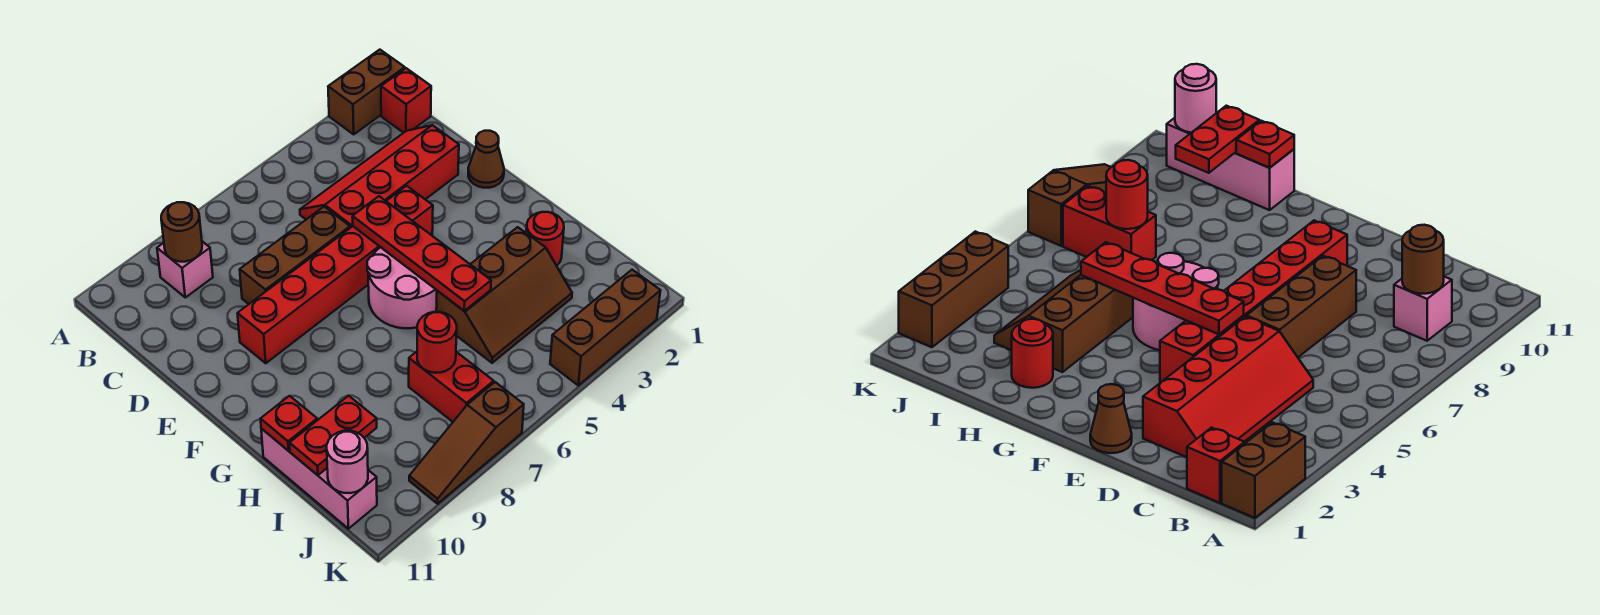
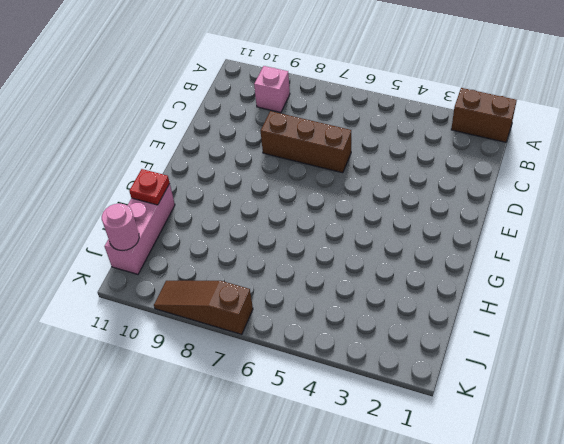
none -> red 1x1 brick [381,68,431,133]
none -> red 2x4 slope [300,125,459,228]
none -> brown 1x1 cone [468,131,504,188]

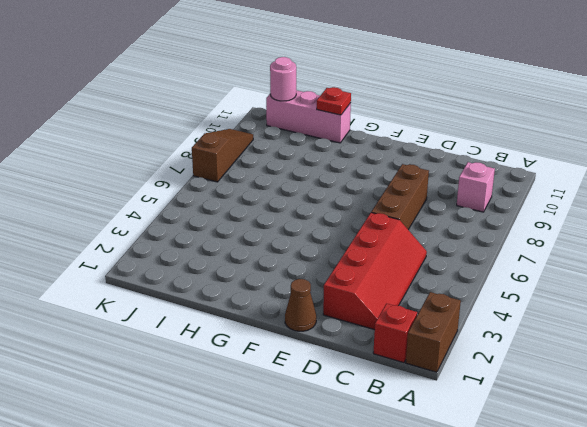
none -> red 1x6 brick [237,186,433,363]
none -> pink 2x2 round brick [367,247,437,328]
none -> red 1x1 round brick [526,212,564,266]

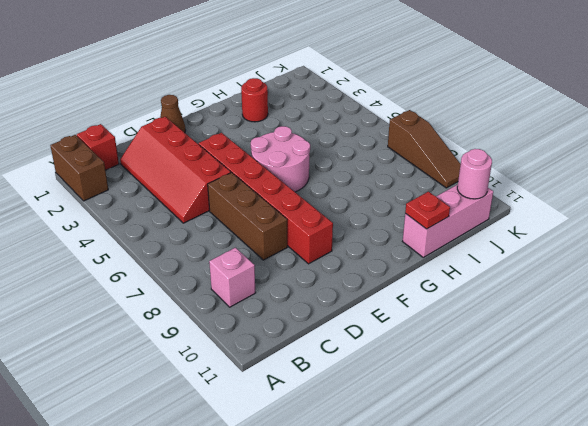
none -> brown 2x3 slope [436,227,572,363]
none -> red 1x2 brick [409,352,494,422]
none -> brown 1x3 brick [550,270,661,385]

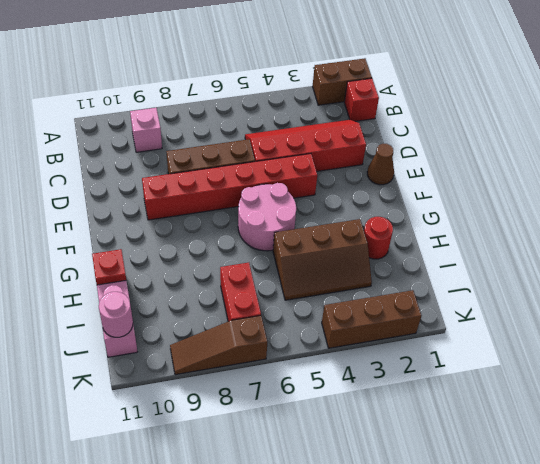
none -> brown 1x1 round brick [161,202,202,262]
none -> red 1x4 plate [352,196,491,311]
none -> red 1x1 round brick [417,312,457,373]

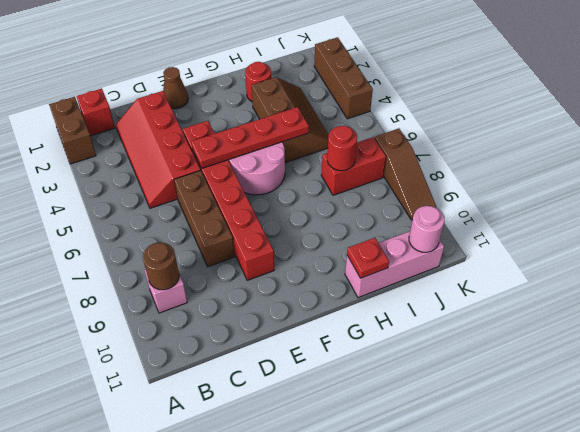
none -> red 1x2 plate [290,396,377,475]

